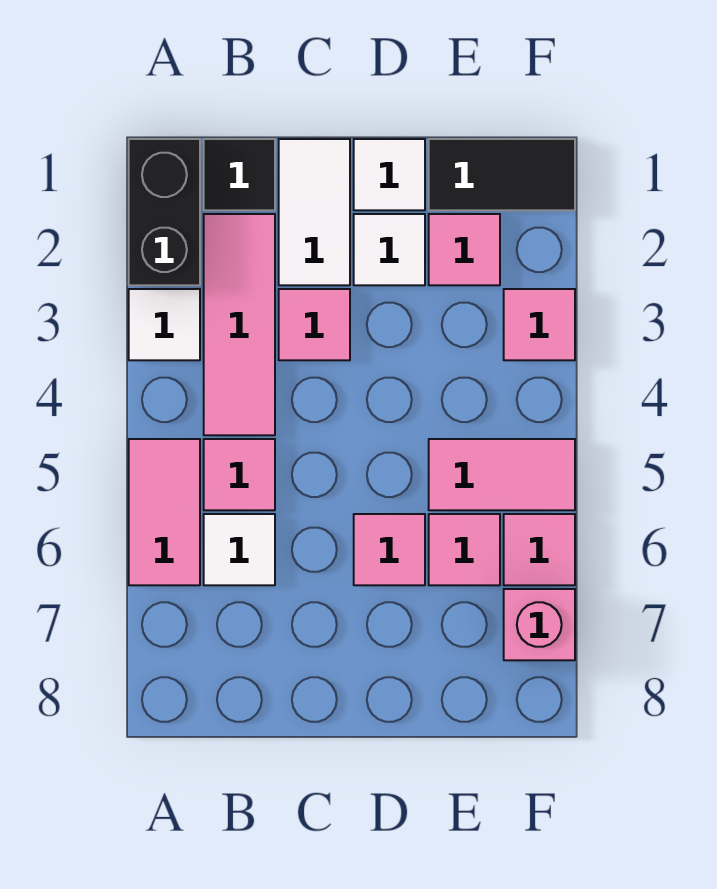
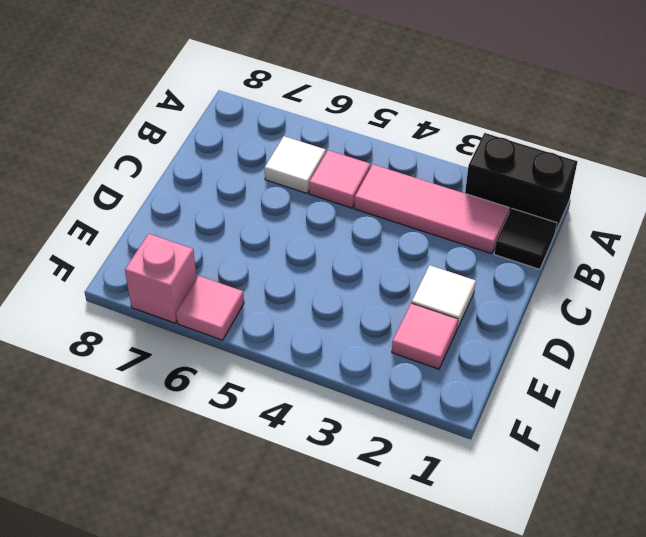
none -> white 1x1 tile [129,289,200,360]
none -> pink 1x2 tile [129,439,200,585]
none -> white 1x2 tile [279,139,350,285]

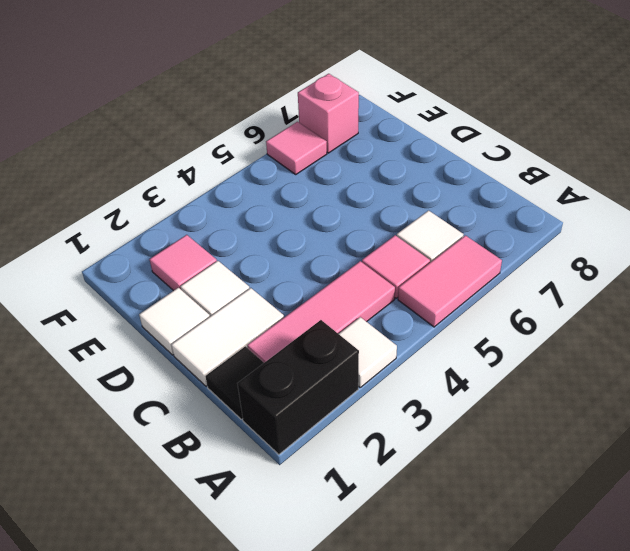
none -> pink 1x1 tile [279,289,350,360]
none -> pink 1x1 tile [354,514,425,585]
none -> black 1x2 tile [429,139,575,210]

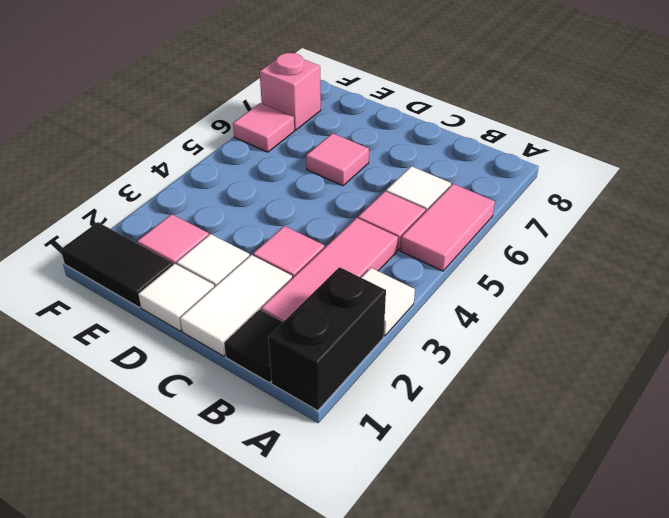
none -> pink 1x2 tile [429,439,575,510]
none -> pink 1x1 tile [429,514,500,585]
none -> pink 1x1 tile [504,289,575,360]

